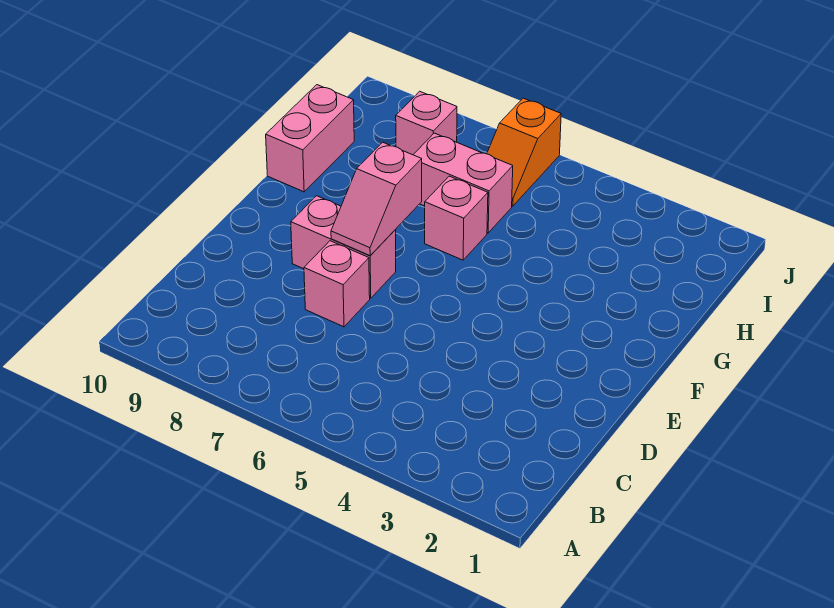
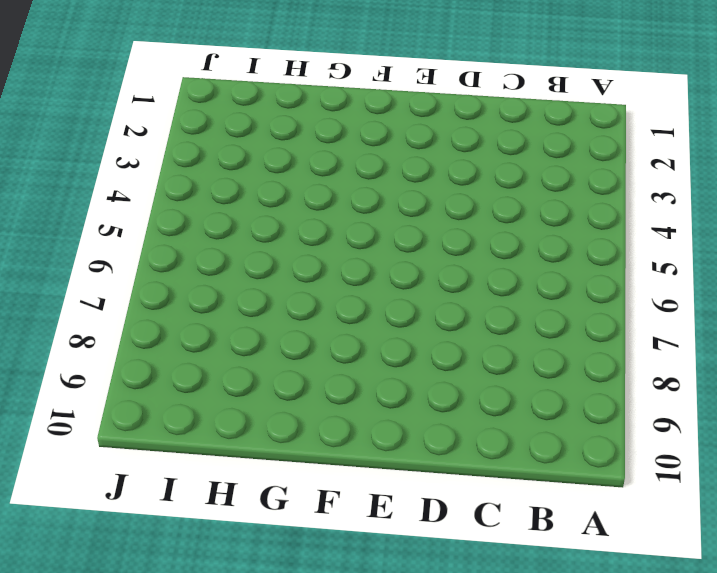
none -> pink 1x1 brick [304,241,370,327]
none -> pink 1x2 brick [291,196,396,298]

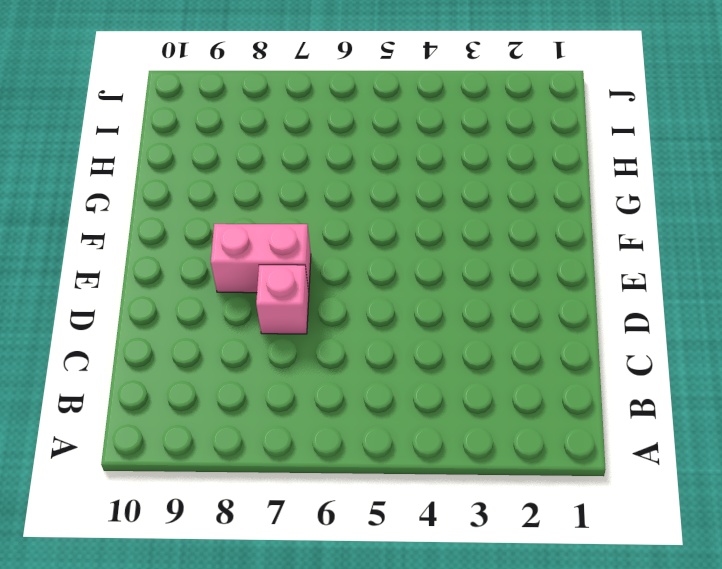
none -> pink 1x1 brick [425,176,488,260]
none -> pink 1x2 brick [266,85,354,192]

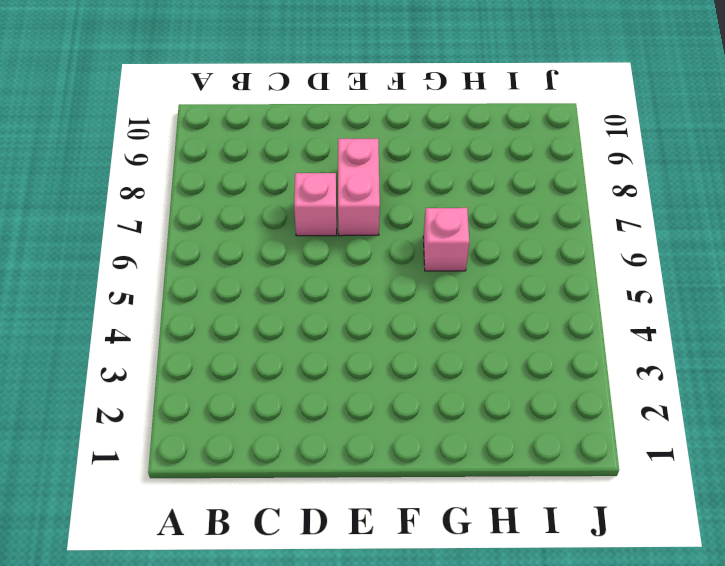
none -> pink 1x2 brick [266,85,354,192]
none -> pink 1x2 brick [413,133,513,233]

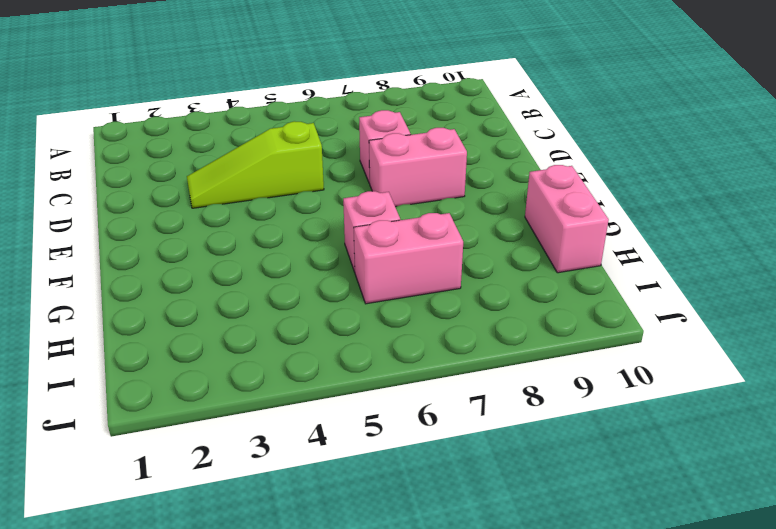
lime 1x3 slope [187,121,324,208] -> none
none -> orange 1x2 slope [487,98,561,206]
none -> pink 1x1 brick [396,91,457,155]

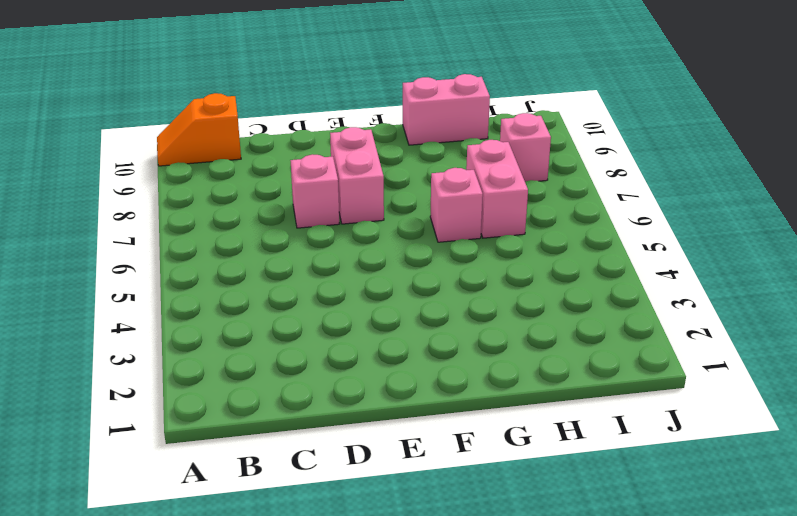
orange 1x2 slope [157,93,241,166] -> orange 1x2 slope moved to [487,98,561,206]
none -> pink 1x2 slope [331,142,422,256]

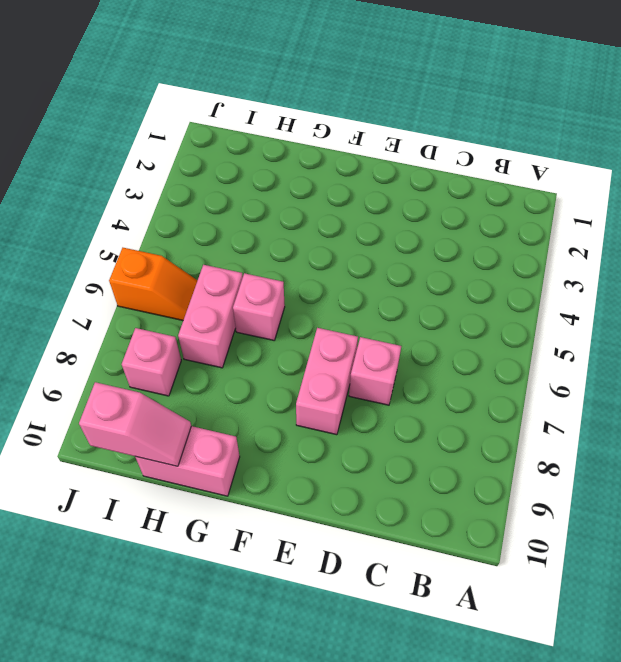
pink 1x2 slope [79,382,191,466] -> pink 1x2 slope moved to [331,142,422,256]

